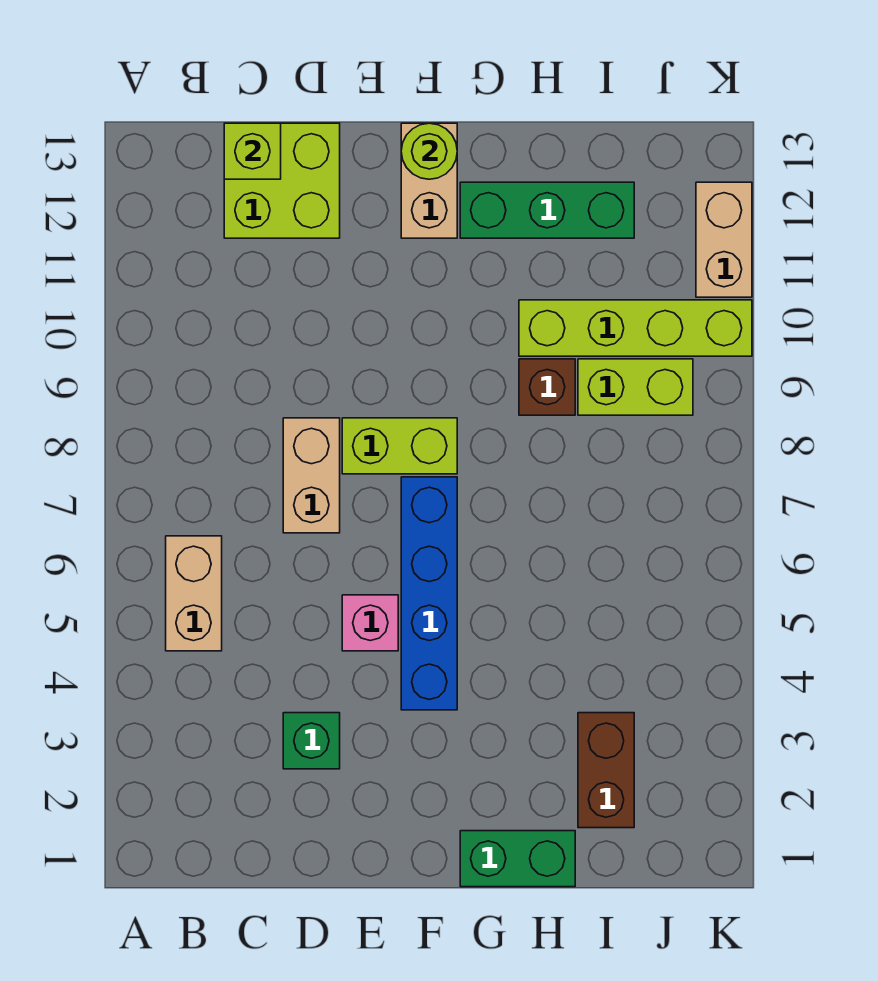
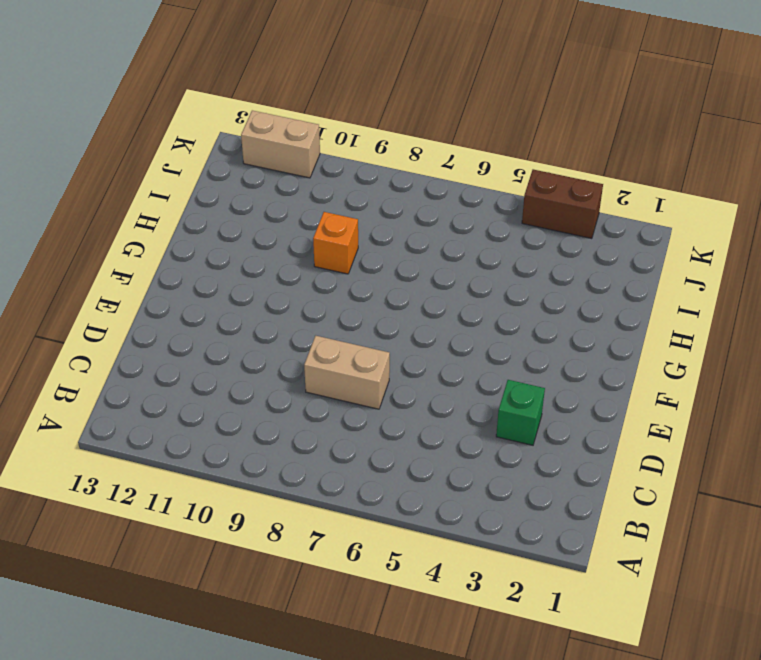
orange 1x1 brick [313,212,358,274] -> brown 1x1 brick [519,359,575,415]
brown 1x2 brick [522,169,603,239] -> brown 1x2 brick moved to [578,713,634,828]
none -> tan 1x2 brick [166,536,222,651]
none -> lime 2x2 brick [224,123,340,238]
none -> pink 1x1 brick [342,595,398,651]

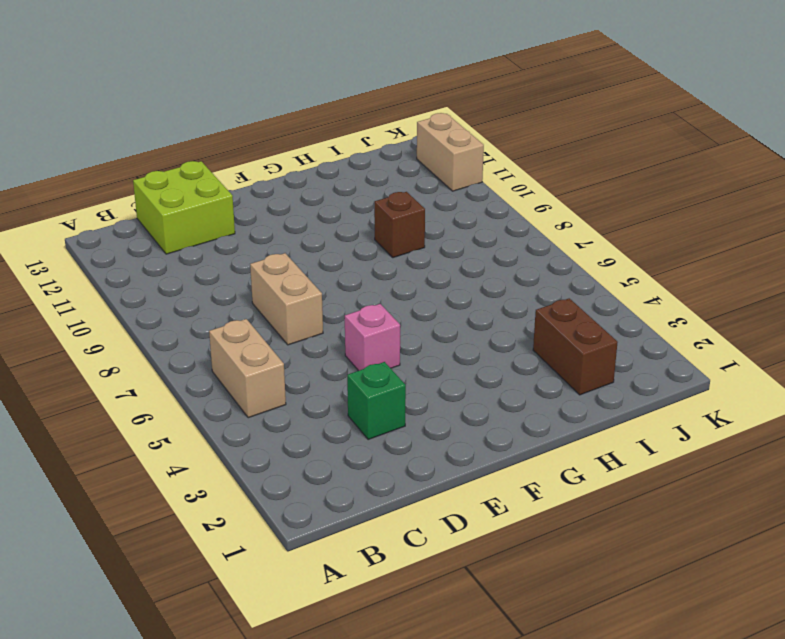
none -> lime 1x2 brick [342,418,457,474]
none -> blue 1x4 brick [401,477,457,710]
none -> tan 1x2 brick [401,123,457,238]

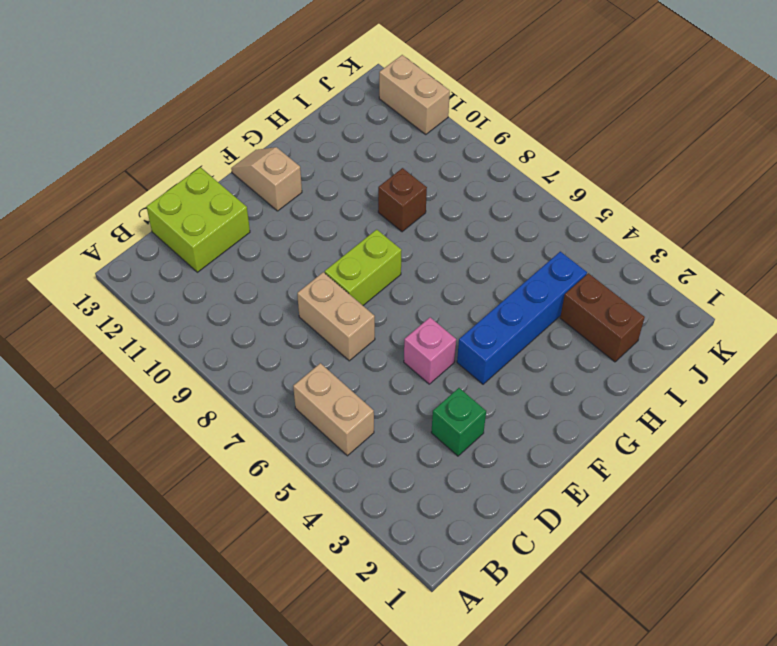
blue 1x4 brick [457,252,587,384] -> blue 1x4 brick turned to [401,477,457,710]
tan 1x2 slope [231,147,302,211] -> tan 1x2 brick [401,123,457,238]
none -> green 1x2 brick [460,831,575,887]
none -> green 1x3 brick [460,182,634,238]
none -> lime 1x4 brick [519,300,752,356]

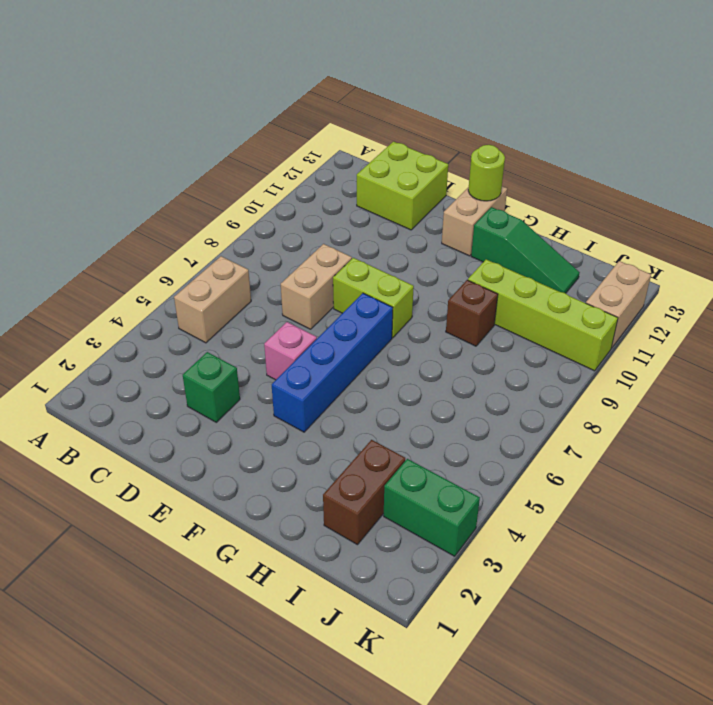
green 1x3 slope [471,207,580,293] -> green 1x3 brick [460,182,634,238]
green 1x2 brick [384,459,480,556] -> green 1x2 brick moved to [460,831,575,887]
none -> lime 1x2 brick [578,359,693,415]
none -> lime 1x1 brick [224,123,281,179]

